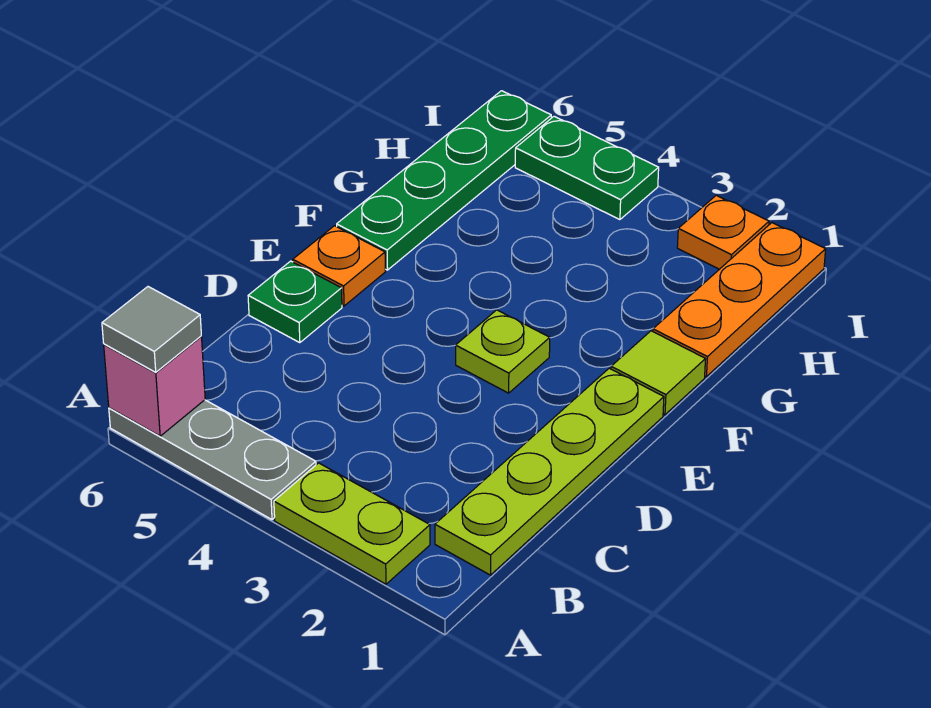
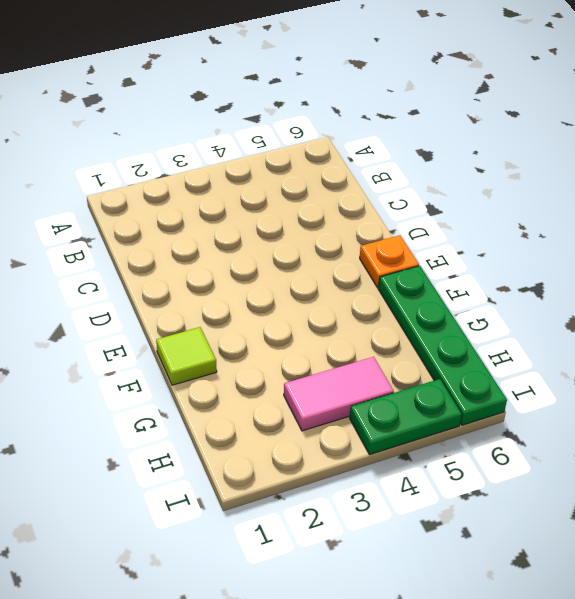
pink 1x2 tile [284,357,394,431] -> none
none -> lime 1x2 plate [274,463,430,584]
none -> grey 1x3 plate [109,400,316,520]
none -> lime 1x4 plate [435,368,664,575]

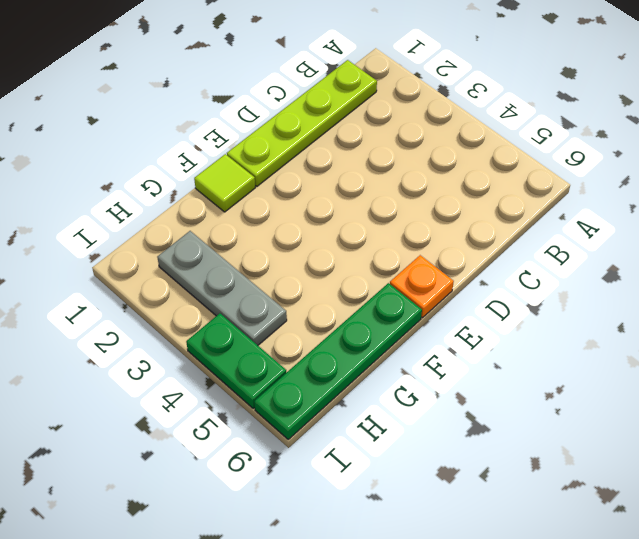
grey 1x3 plate [157,231,287,345] -> grey 1x3 plate moved to [109,400,316,520]
none -> lime 1x2 plate [274,463,430,584]
none -> green 1x1 plate [248,261,342,343]
none -> lime 1x1 plate [456,310,550,393]

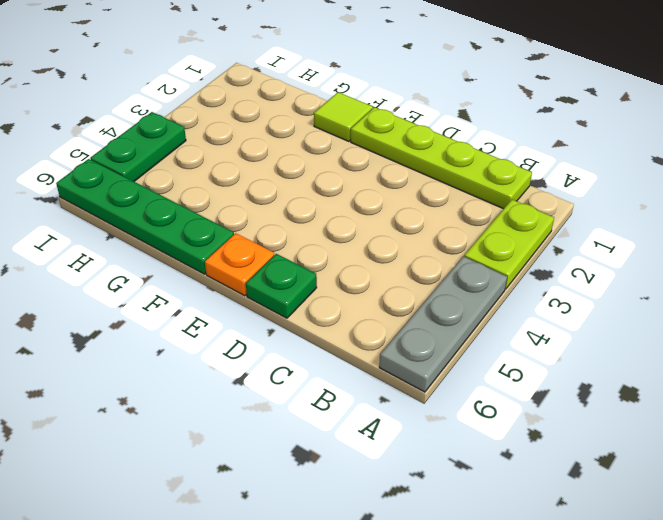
none -> lime 1x1 plate [456,310,550,393]
none -> orange 1x3 plate [653,223,826,377]
none -> orange 1x1 plate [677,195,769,269]

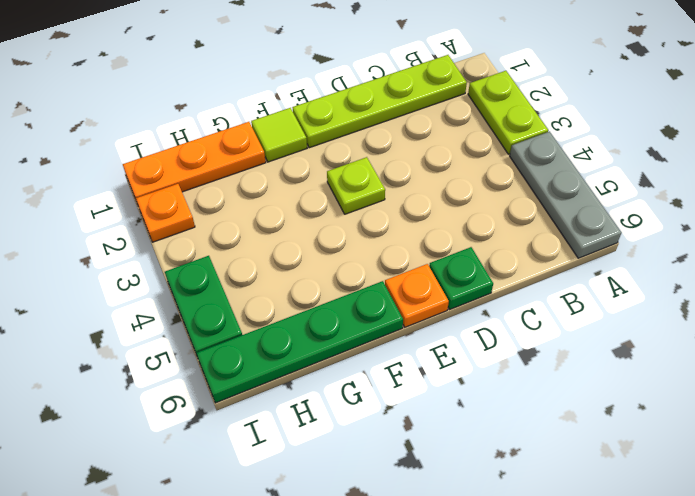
none -> pink 1x1 brick [104,336,205,436]
none -> grey 1x1 tile [102,287,201,372]

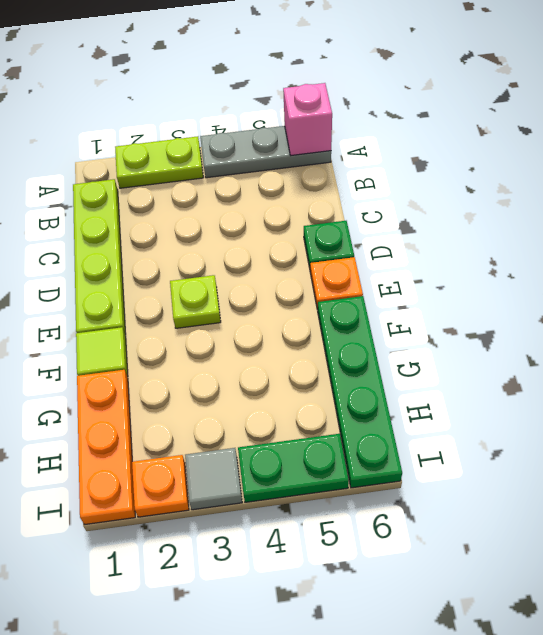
grey 1x1 tile [185,448,242,510] -> grey 1x1 tile moved to [102,287,201,372]

